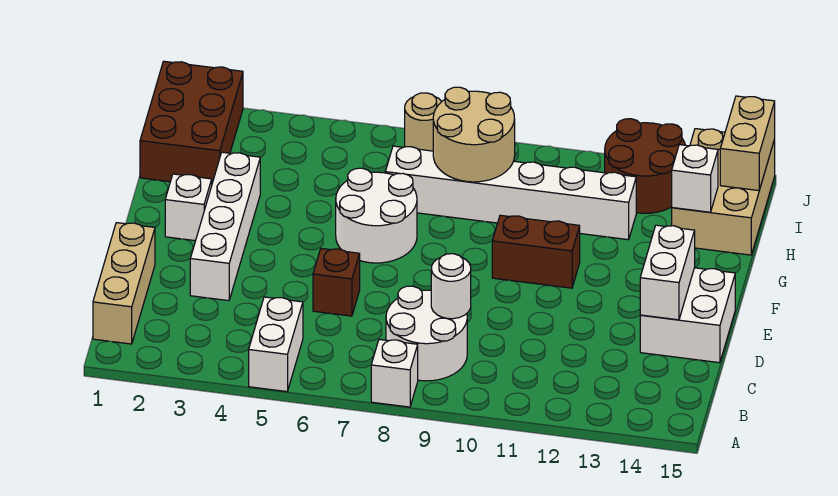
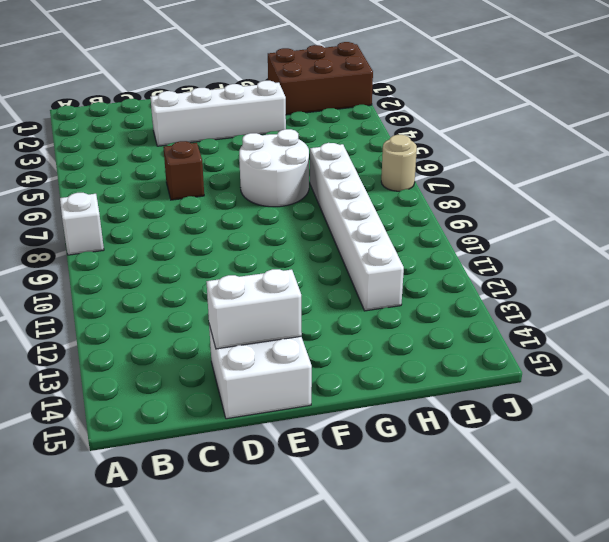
none -> white 1x2 brick [249,297,303,392]
none -> tan 1x3 brick [93,223,155,344]
none -> white 2x2 round brick [386,286,467,381]

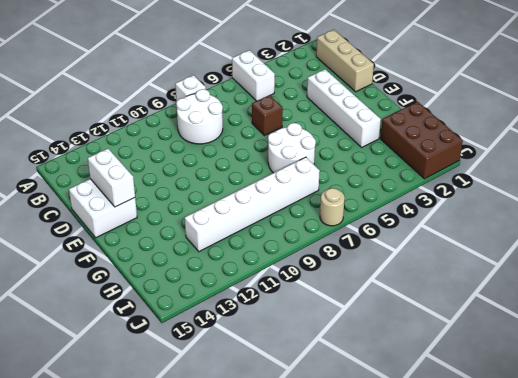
none -> white 1x1 brick [165,174,212,241]
none -> brown 1x2 brick [492,215,580,288]
none -> tan 2x3 brick [672,129,775,255]

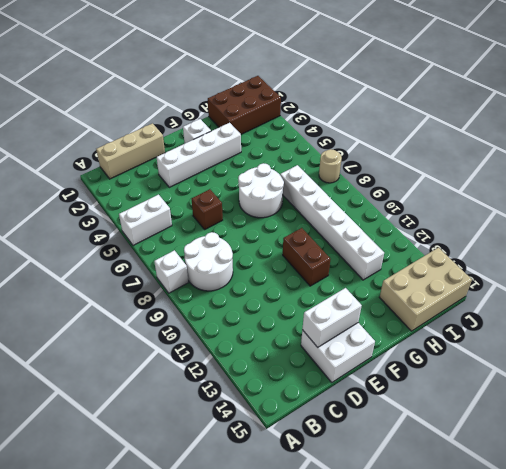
none -> brown 2x2 round brick [605,119,685,213]
none -> white 1x1 round brick [431,254,471,319]
none -> tan 2x2 round brick [433,87,515,182]

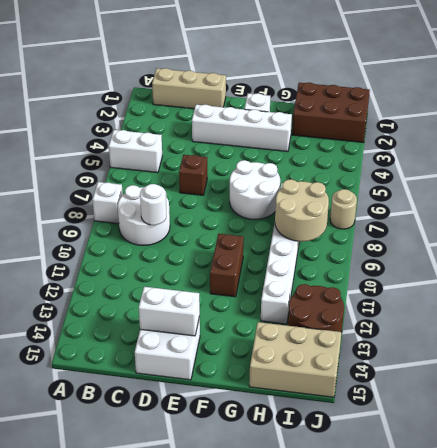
none -> white 1x1 brick [672,145,718,212]
none -> tan 1x2 brick [720,96,775,191]

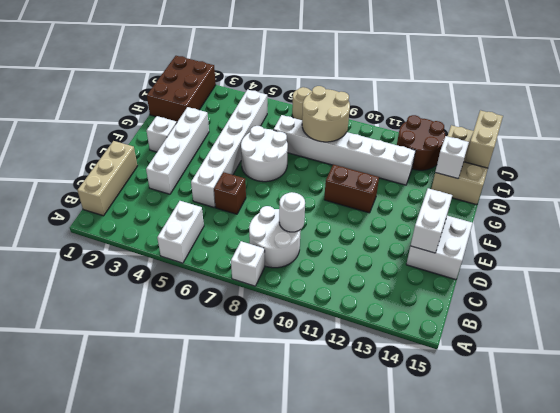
white 1x6 brick [191,90,267,207] -> none

